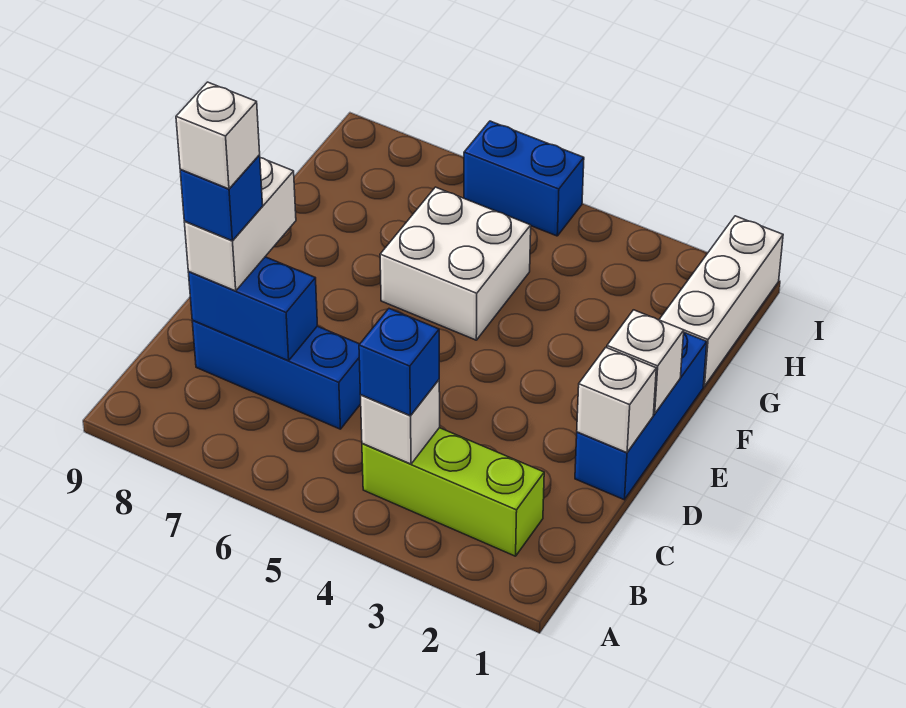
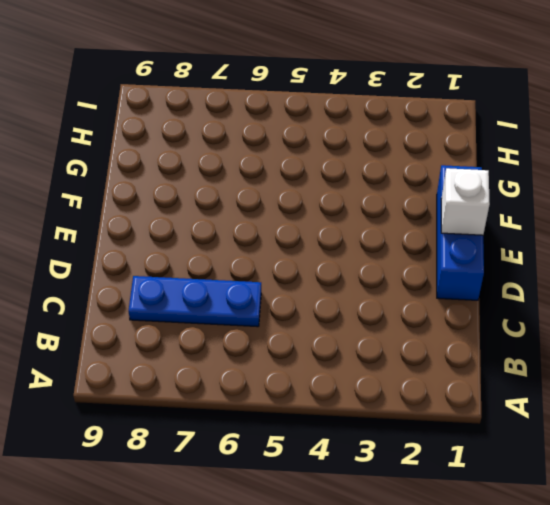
blue 1x3 plate [129,276,261,327] -> blue 1x3 brick [192,320,361,429]
none -> lime 1x3 brick [362,428,544,556]
none -> white 2x2 brick [380,187,531,340]
none -> white 1x3 brick [659,216,783,386]

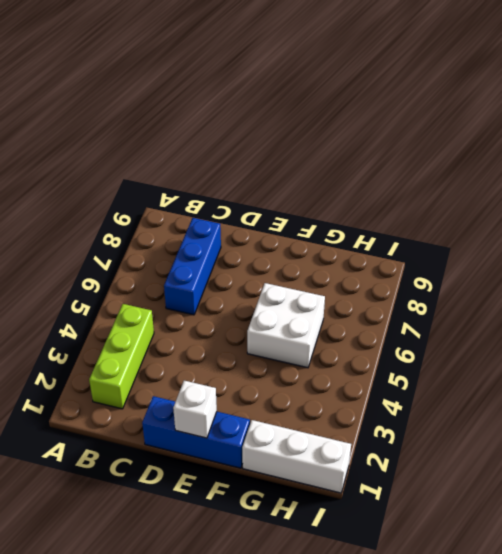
none -> blue 1x2 brick [464,121,584,236]
none -> white 1x1 brick [361,380,440,464]
none -> blue 1x2 brick [188,257,318,361]

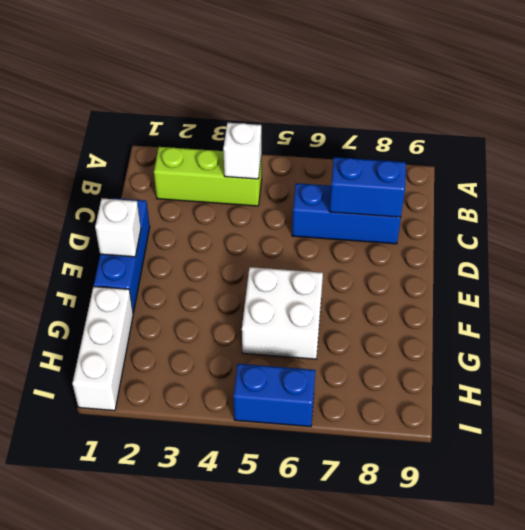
none -> white 1x1 brick [577,348,656,453]
none -> blue 1x1 brick [359,309,439,416]
none -> white 1x2 brick [184,158,296,291]

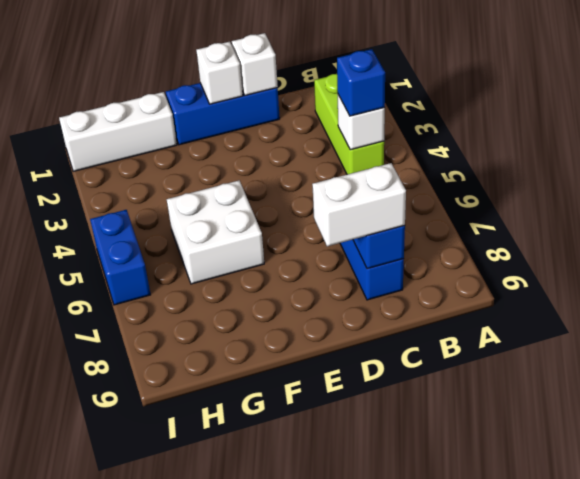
none -> blue 1x1 brick [180,155,263,241]
none -> white 1x1 brick [176,82,260,189]

